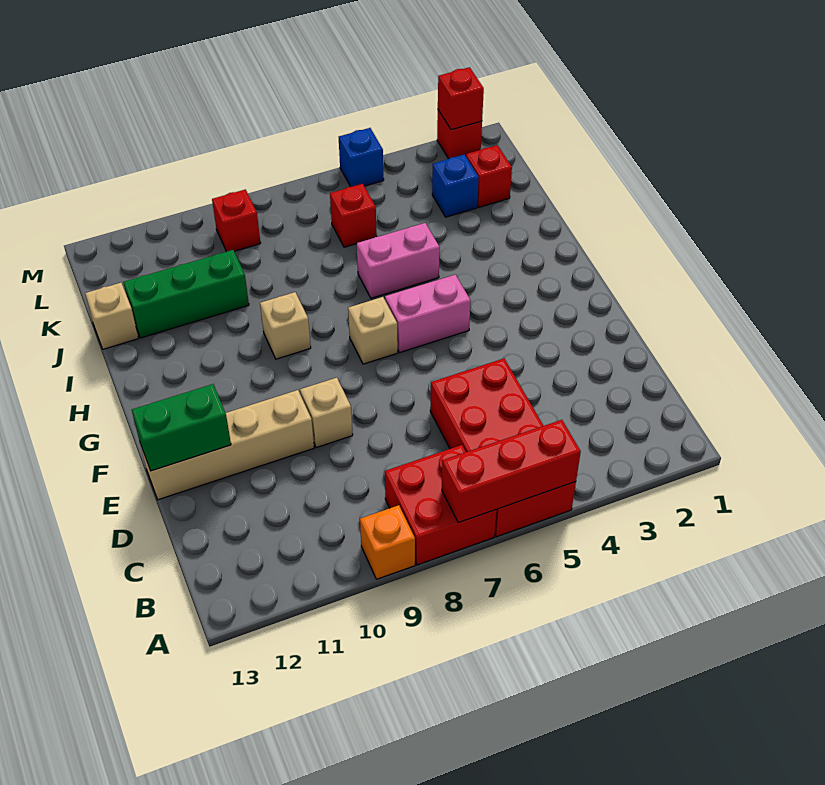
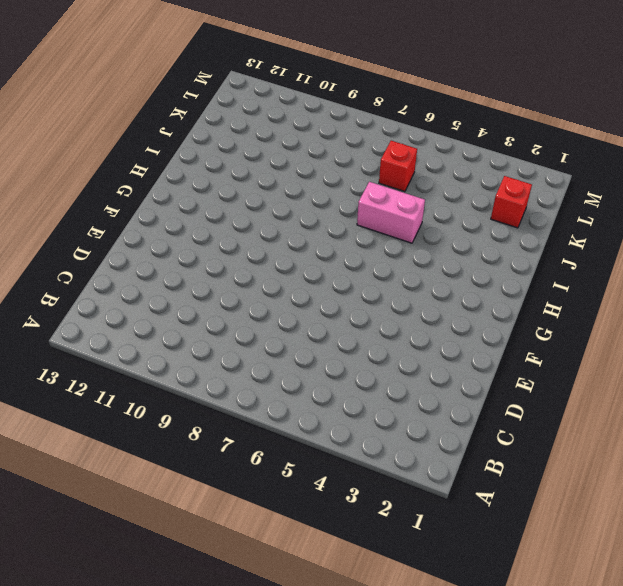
none -> red 2x4 brick [430,359,576,537]
none -> red 2x2 brick [385,445,497,565]
none -> orange 1x1 brick [360,505,415,579]

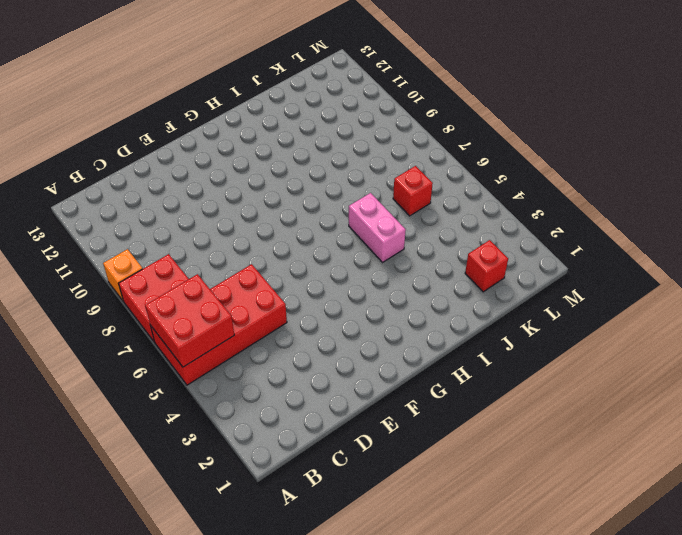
red 2x2 brick [145,274,234,367] -> red 1x3 brick [442,420,581,523]
none -> tan 1x1 brick [300,378,353,448]
none -> tan 1x4 brick [140,390,314,500]
none -> pink 1x2 brick [385,275,471,353]

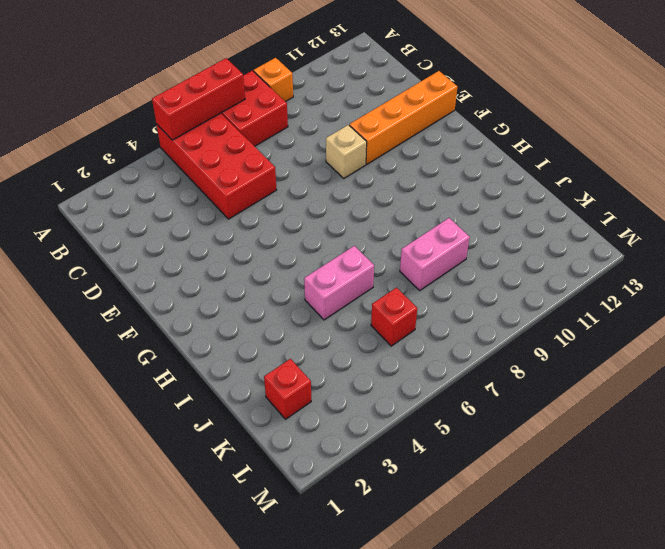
orange 1x4 brick [349,71,457,164] -> tan 1x4 brick [140,390,314,500]
pink 1x2 brick [400,218,470,290] -> pink 1x2 brick moved to [385,275,471,353]
none -> tan 1x1 brick [348,297,398,364]
none -> tan 1x1 brick [260,292,311,359]
none -> green 1x3 brick [123,250,249,338]

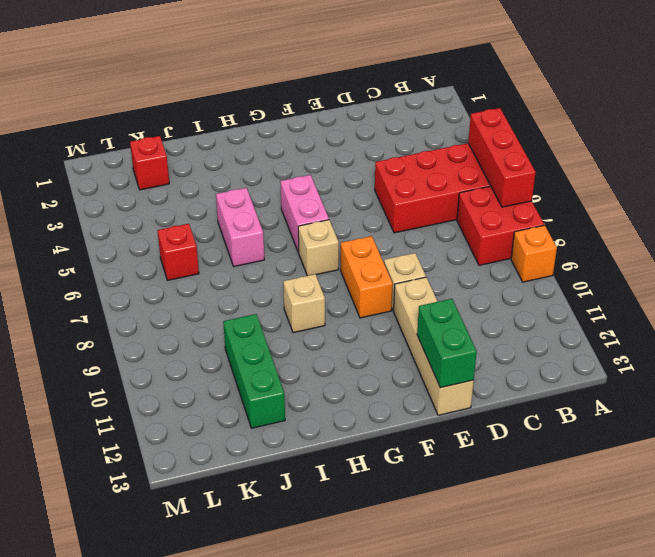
orange 1x2 brick [340,236,393,318] -> none
none -> tan 1x1 brick [85,283,138,349]
none -> blue 1x1 brick [432,155,479,217]
none -> red 1x1 brick [212,189,261,252]

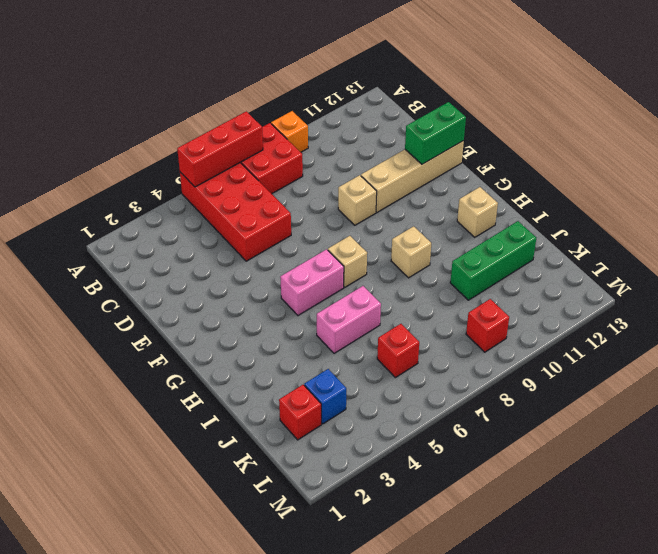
tan 1x1 brick [457,187,498,237] -> tan 1x1 brick moved to [85,283,138,349]
none -> red 1x1 brick [437,110,482,159]
none -> blue 1x1 brick [339,128,384,187]
none -> red 1x1 brick [438,67,484,130]

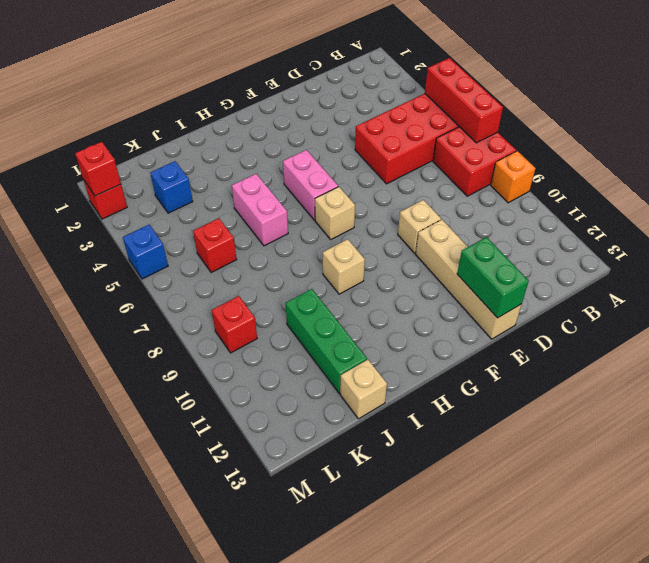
none -> red 1x1 brick [466,145,512,207]

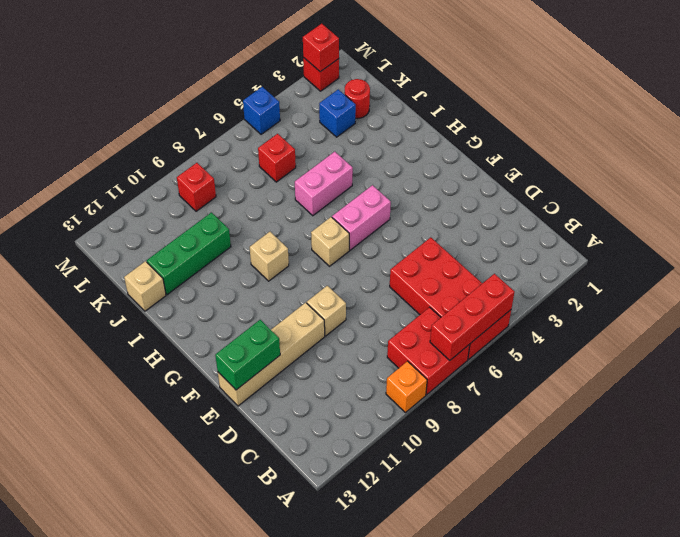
red 1x1 round brick [344,79,370,119] -> red 1x1 brick [466,145,512,207]

